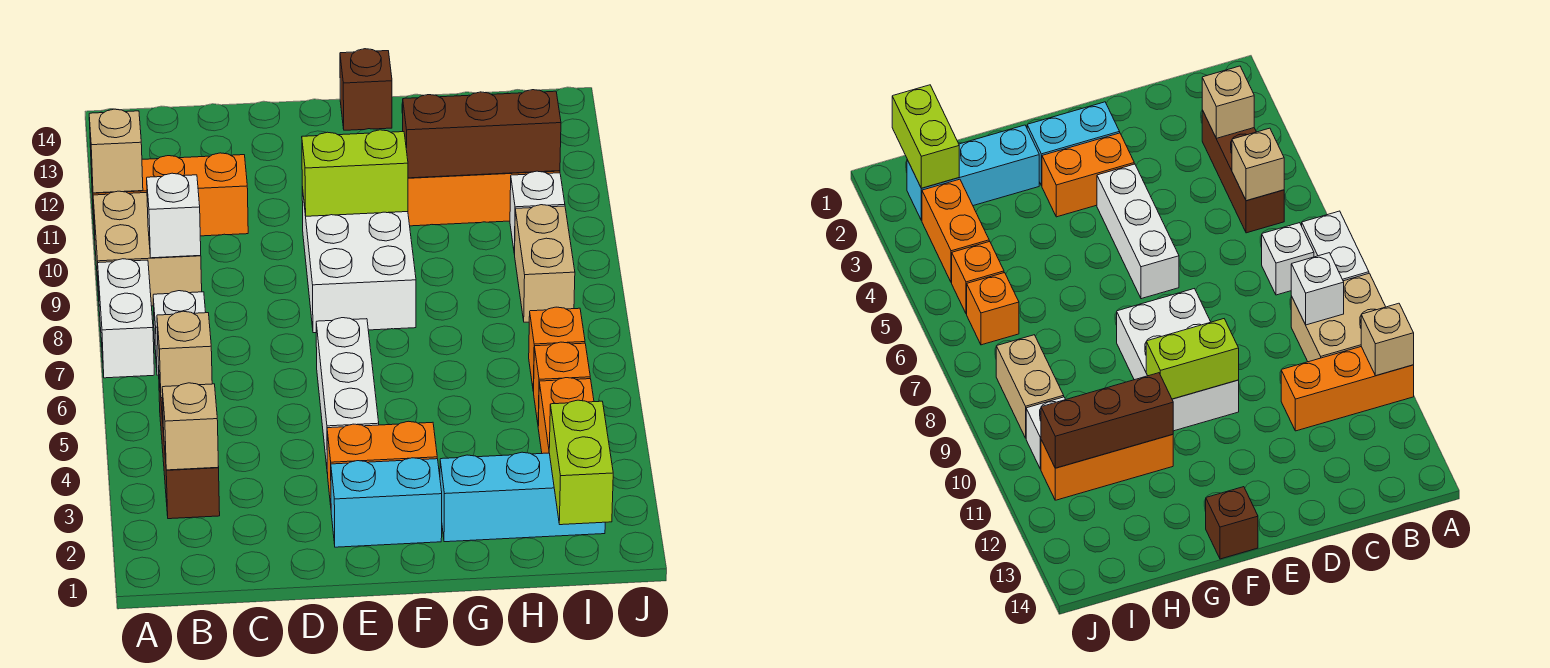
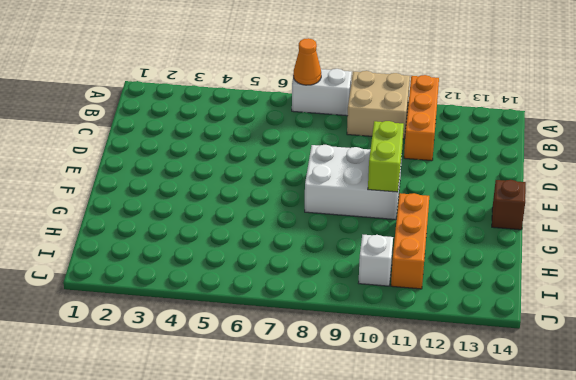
orange 1x1 cone [293,38,321,85] -> none
none -> brown 1x3 brick [158,366,220,519]
none -> white 1x1 brick [153,291,206,375]
none -> cyan 1x2 brick [331,458,442,547]

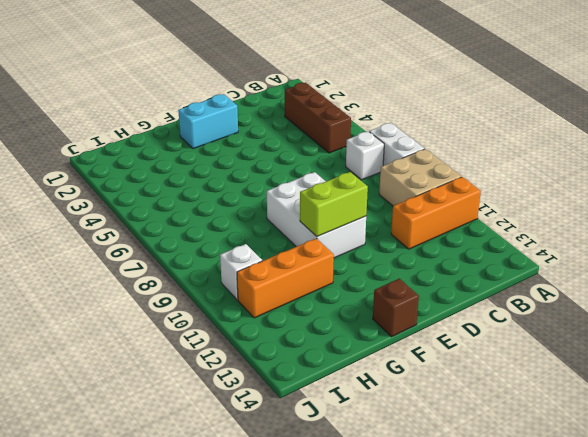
none -> orange 1x2 brick [327,421,437,505]
none -> white 1x3 brick [316,318,379,474]
none -> cyan 1x3 brick [440,452,605,542]

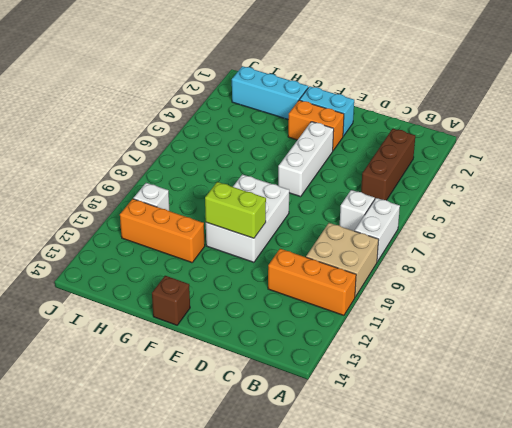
none -> orange 1x2 brick [538,378,594,454]
none -> orange 1x1 brick [534,342,590,426]
none -> orange 1x1 brick [529,307,585,392]

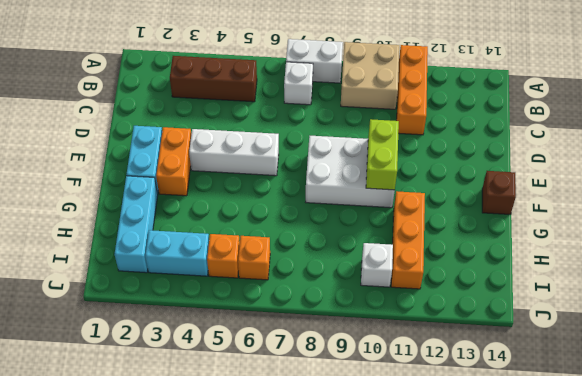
cyan 1x2 brick [145,230,209,276] -> orange 1x2 brick [538,378,594,454]
none -> tan 1x2 brick [515,205,575,322]
none -> tan 1x1 brick [89,109,143,193]
none -> tan 1x1 brick [162,383,219,470]

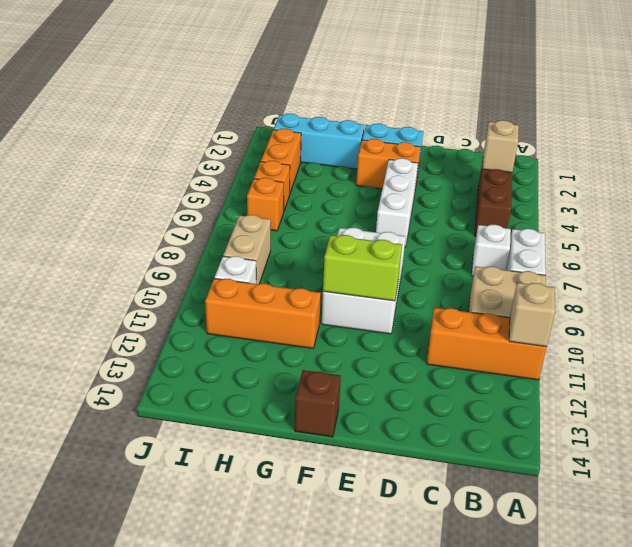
none -> tan 1x1 brick [157,311,212,398]
none -> white 1x1 brick [147,173,201,258]
none -> brown 1x3 brick [403,90,561,178]

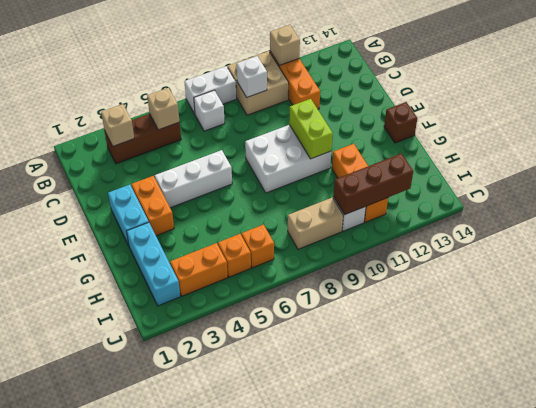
brown 1x3 brick [333,153,413,215] -> brown 1x3 brick turned to [403,90,561,178]
none -> lime 1x2 brick [549,400,613,525]

